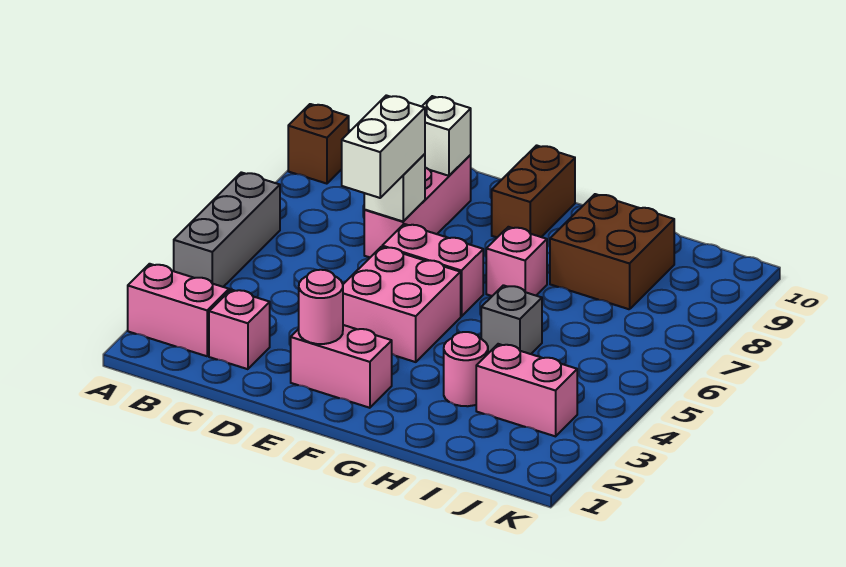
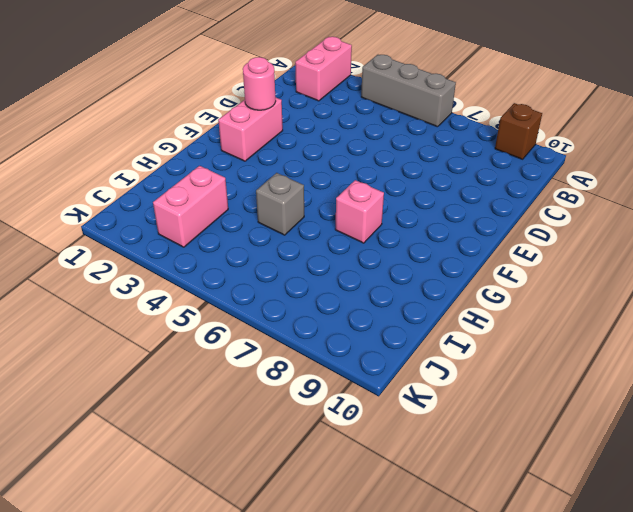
none -> pink 1x1 brick [209,290,270,369]
none -> pink 1x3 brick [364,155,471,257]
none -> pink 2x2 brick [343,247,461,362]

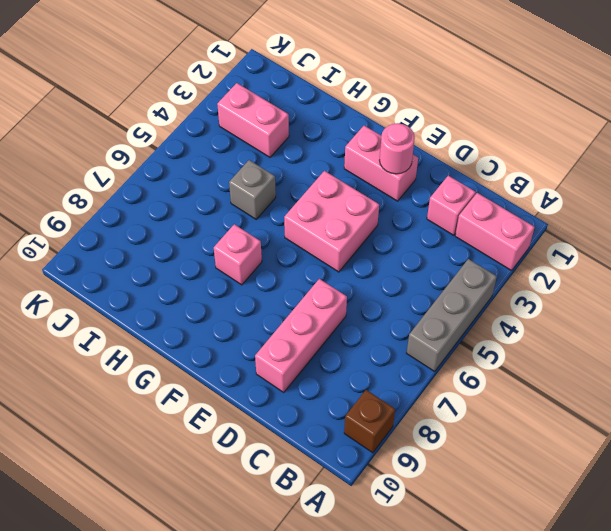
none -> pink 1x2 brick [382,224,483,316]
none -> brown 1x2 brick [492,145,575,237]
none -> pink 1x1 round brick [444,332,488,406]

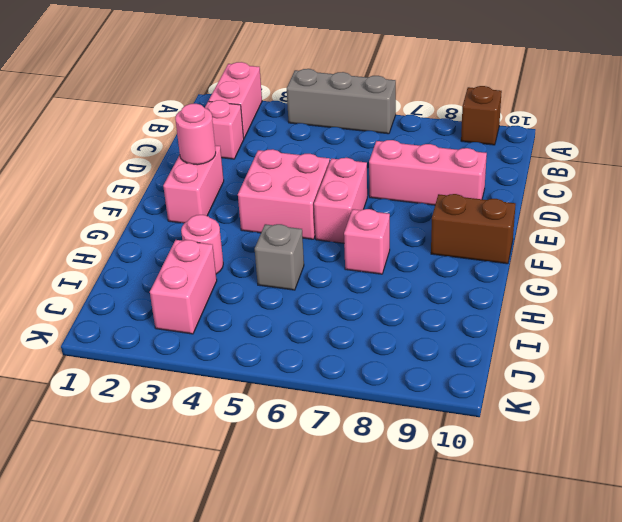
none -> brown 2x2 brick [550,194,674,309]
none -> white 1x1 brick [364,154,425,221]
none -> white 1x1 brick [422,96,471,176]

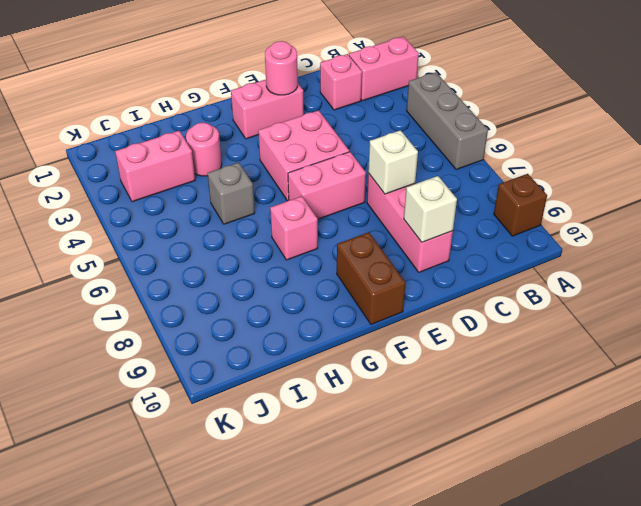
none -> brown 2x2 brick [550,194,674,309]
none -> white 1x2 brick [342,95,425,198]

